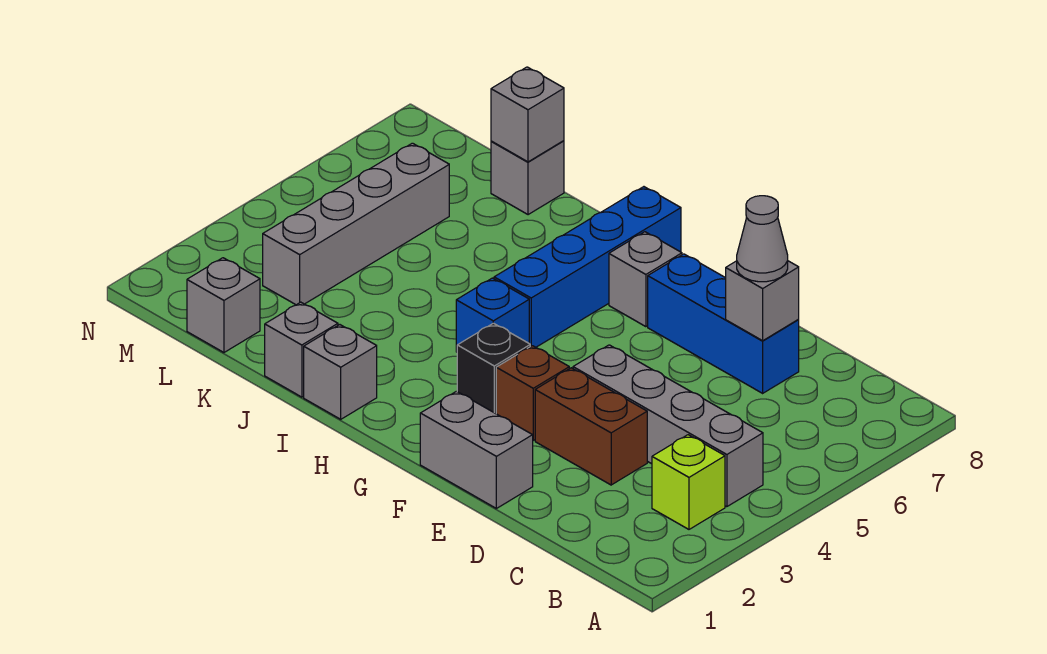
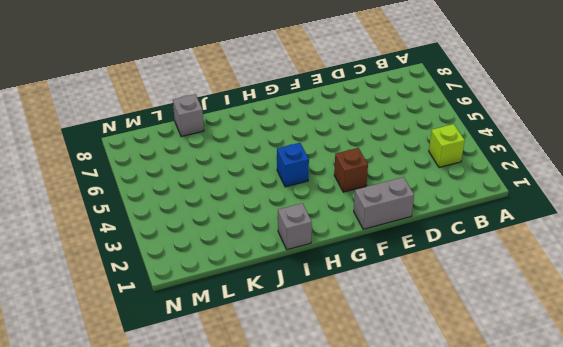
none -> grey 1x4 brick [573,345,763,507]
none -> brown 1x2 brick [535,368,647,485]
none -> blue 1x3 brick [648,254,799,393]

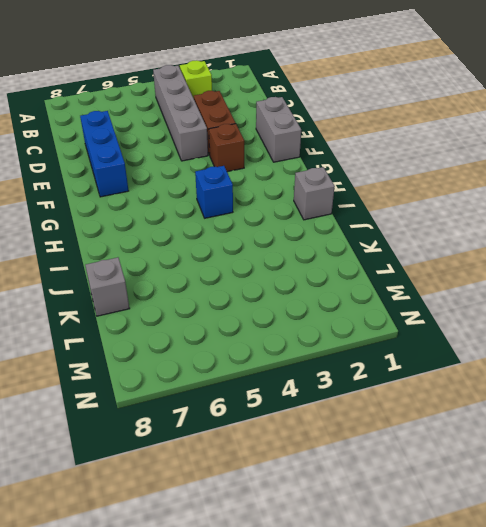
none -> black 1x1 brick [457,323,530,414]
none -> grey 1x1 brick [609,232,682,327]
none -> blue 1x4 brick [494,187,681,347]

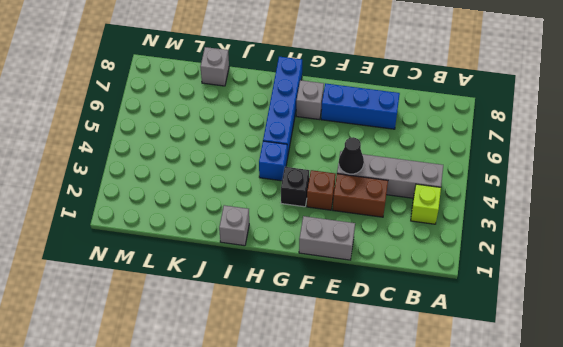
black 1x1 cone [339,137,364,174] -> none
none -> grey 1x1 brick [265,302,338,397]
none -> grey 1x1 brick [187,258,260,352]
none -> grey 1x4 brick [263,143,449,305]

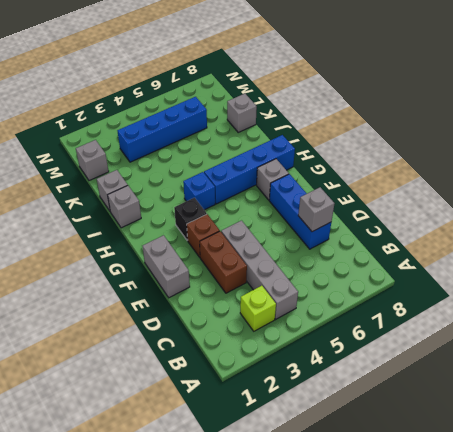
blue 1x4 brick [117,97,207,162] -> grey 1x4 brick [263,143,449,305]
none -> grey 1x1 brick [491,67,564,162]
none -> grey 1x1 cone [737,196,788,282]

